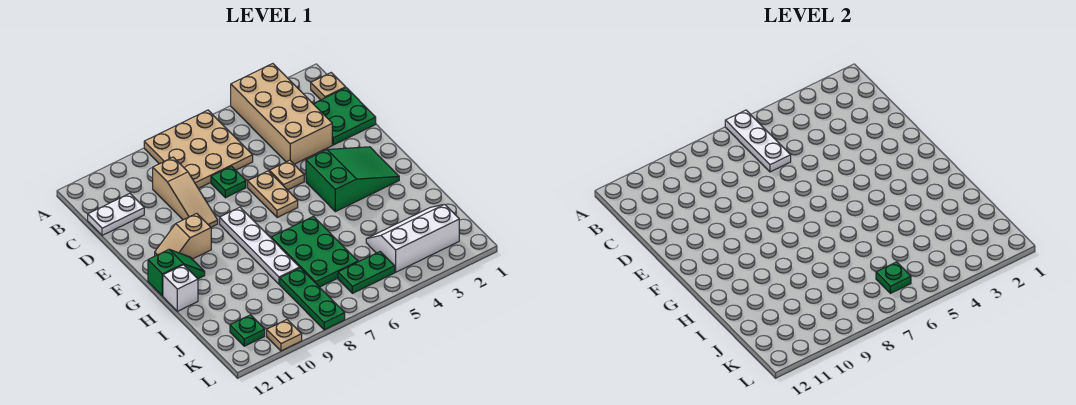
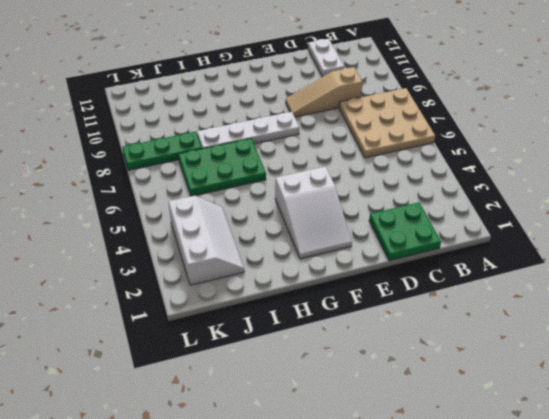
white 2x3 slope [275,167,352,259] -> green 2x3 slope [306,147,399,212]
none -> tan 2x4 brick [231,64,332,164]
none -> tan 1x1 plate [311,73,346,100]
none -> green 1x1 plate [211,166,246,198]

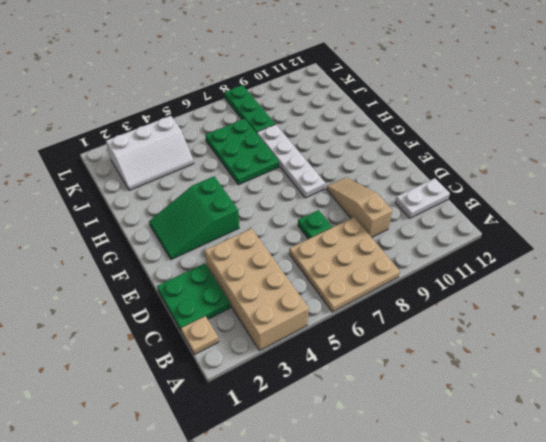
none -> tan 1x1 plate [269,160,304,190]
none -> tan 1x2 plate [248,171,298,218]
none -> tan 1x2 slope [155,213,211,259]

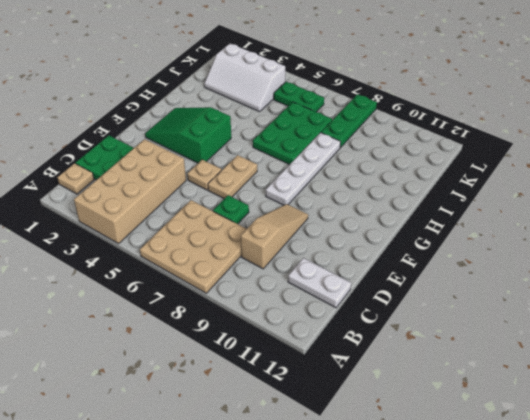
none -> tan 1x2 slope [155,213,211,259]
none -> green 1x2 slope [148,250,205,296]
none -> white 1x1 brick [163,265,198,311]

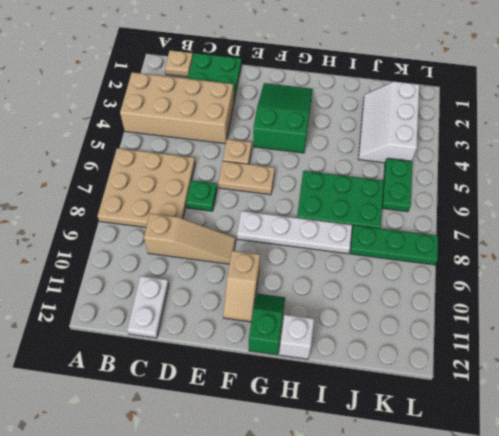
none -> green 1x1 plate [230,315,265,346]
none -> tan 1x1 plate [267,320,302,351]
none -> white 1x3 plate [725,110,791,172]

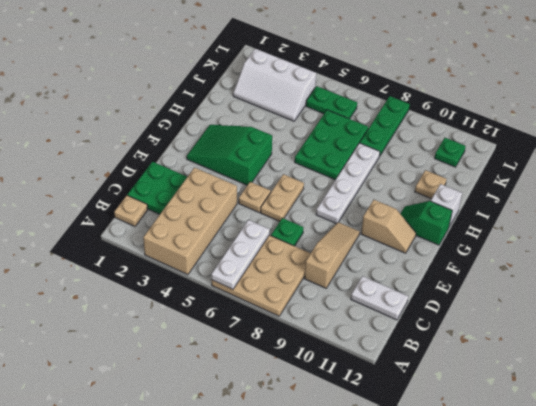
tan 1x1 plate [415,170,446,199] -> tan 1x1 plate moved to [267,320,302,351]
none -> green 1x1 plate [876,262,911,293]

